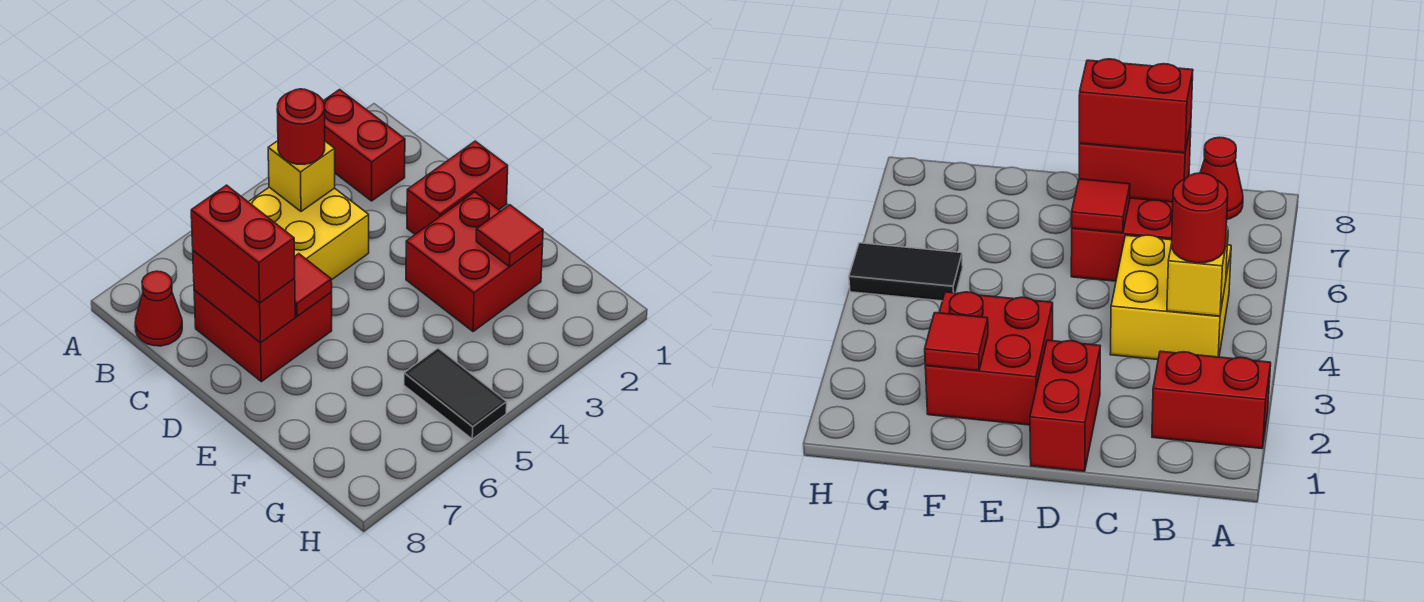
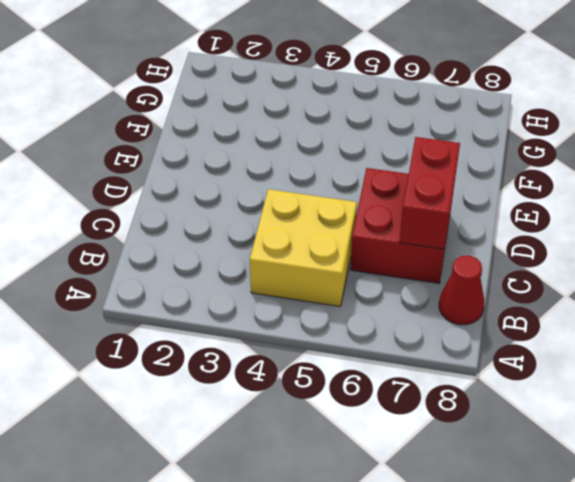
none -> red 1x2 brick [323,90,405,201]
none -> red 1x2 brick [407,141,508,234]
none -> red 2x2 brick [406,192,543,332]

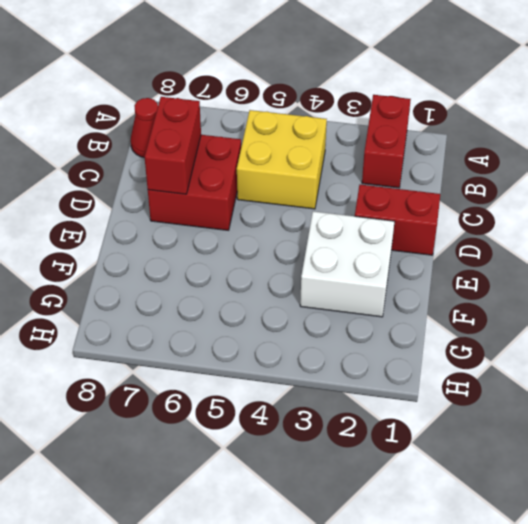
white 2x2 brick [300,211,395,317] -> red 2x2 brick [406,192,543,332]
none -> black 1x2 tile [404,348,507,439]
none -> yellow 1x1 brick [268,141,335,211]
none -> red 1x1 tile [294,254,332,316]

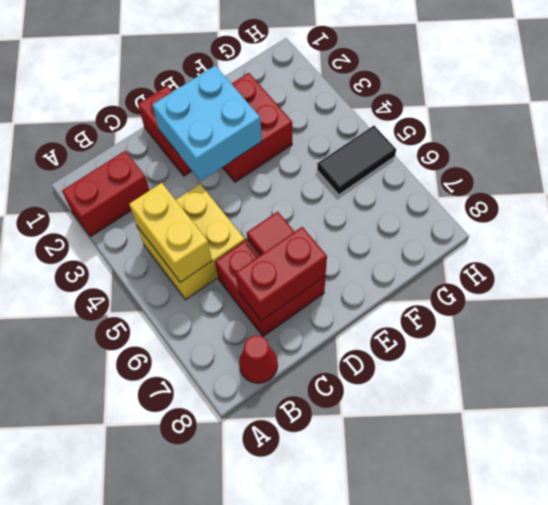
yellow 1x2 brick [129,183,212,282] -> yellow 1x1 brick [268,141,335,211]
cyan 2x2 brick [152,66,262,181] -> none
none -> red 1x1 tile [476,205,543,267]
none -> red 1x1 round brick [277,89,325,165]
none -> red 1x2 brick [191,185,295,303]

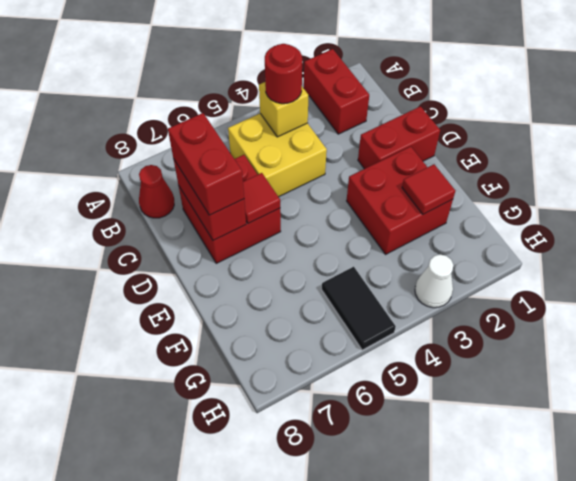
white 1x1 cone [415,254,453,308] -> none

